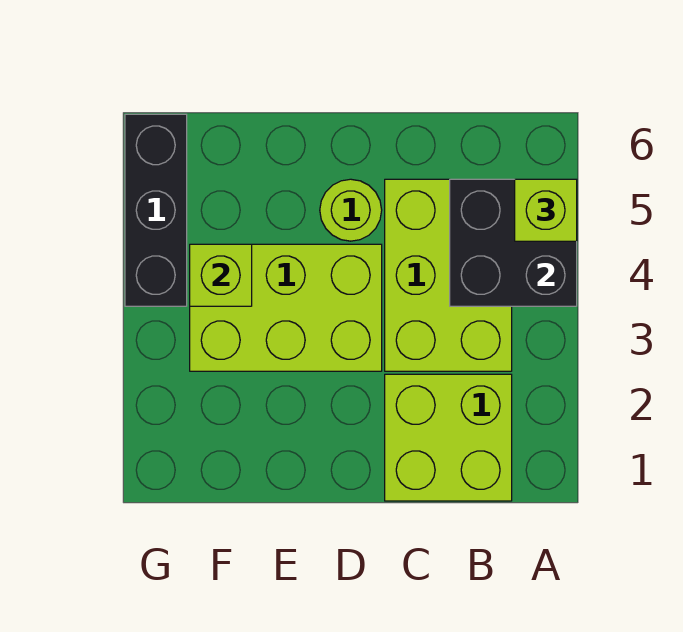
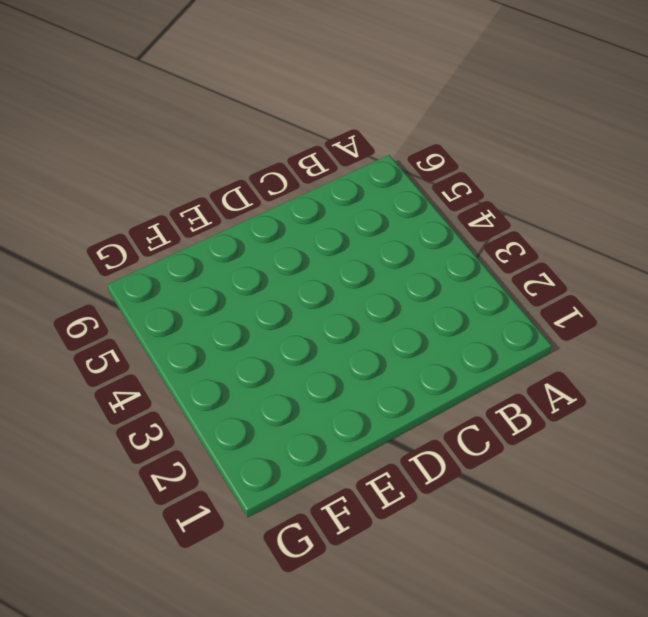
none -> lime 2x2 brick [385,374,512,501]
none -> lime 2x3 brick [385,179,512,371]

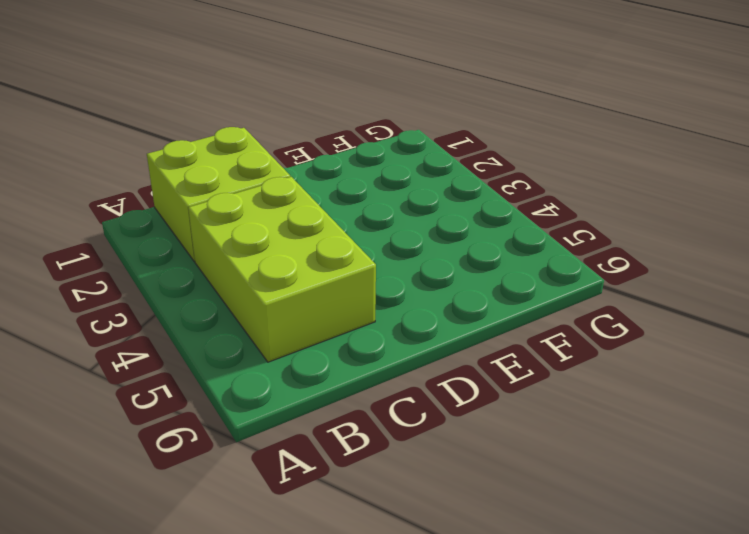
none -> lime 2x3 brick [190,244,382,371]
none -> lime 1x1 round brick [320,179,382,241]

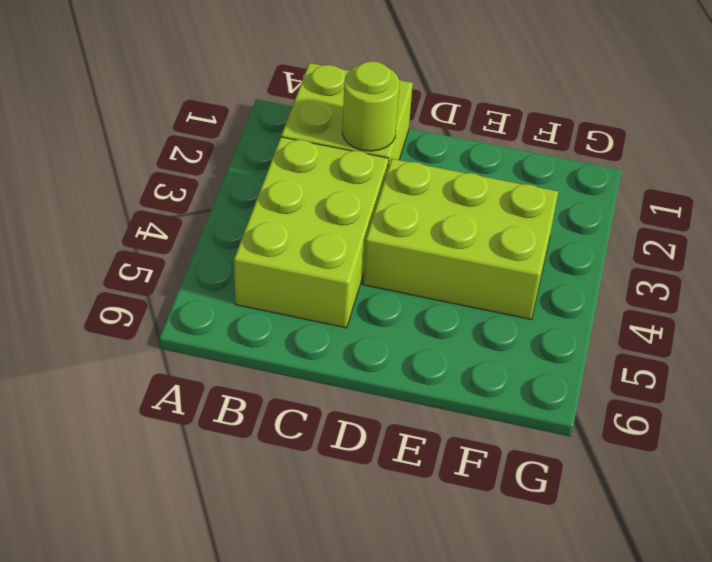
lime 1x1 round brick [342,61,400,151] -> lime 1x1 round brick moved to [320,179,382,241]
none -> black 1x3 brick [125,114,187,306]
none -> black 2x2 brick [450,179,577,306]

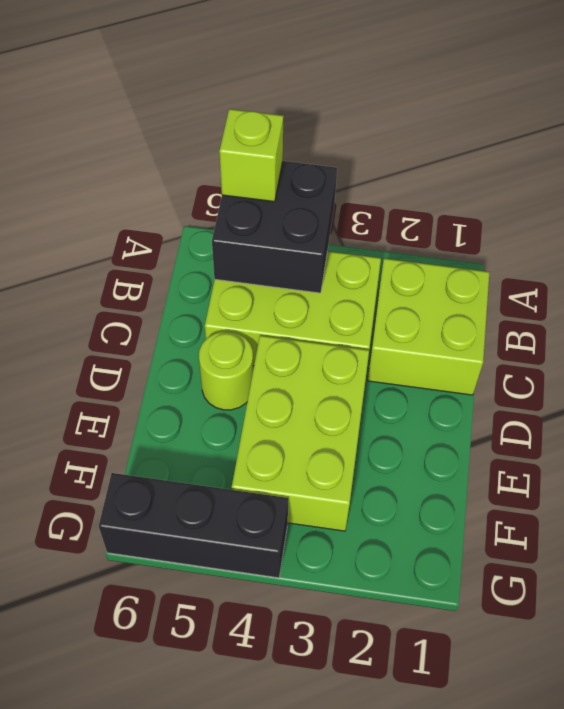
none -> lime 1x1 brick [190,244,252,306]

